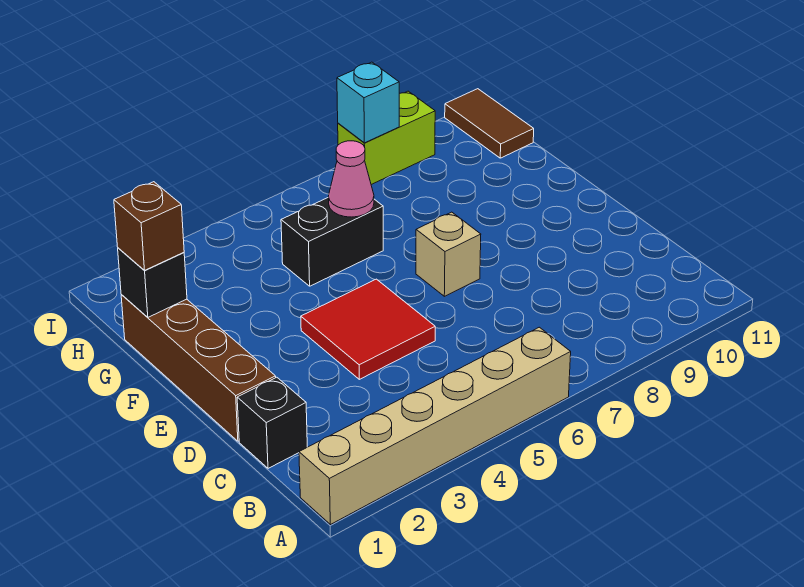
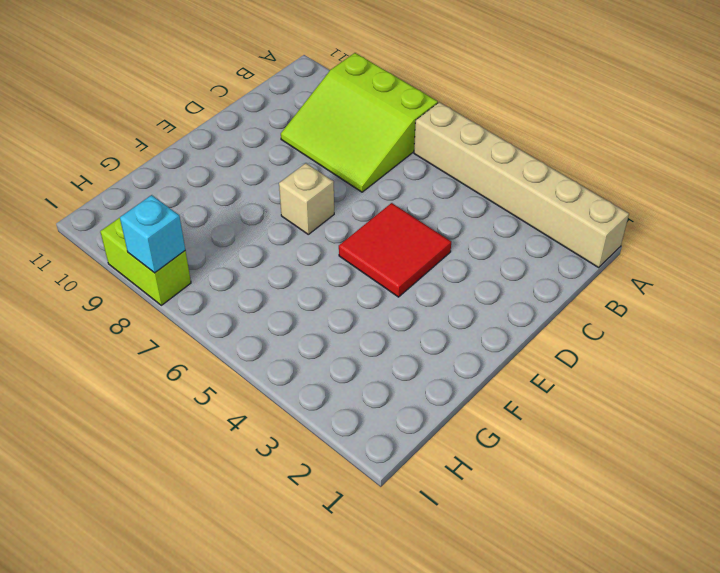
lime 3x3 slope [281,53,438,192] -> none
none -> black 1x1 brick [237,377,307,468]
none -> brown 1x4 brick [121,295,276,441]
none -> black 1x2 brick [281,198,383,286]

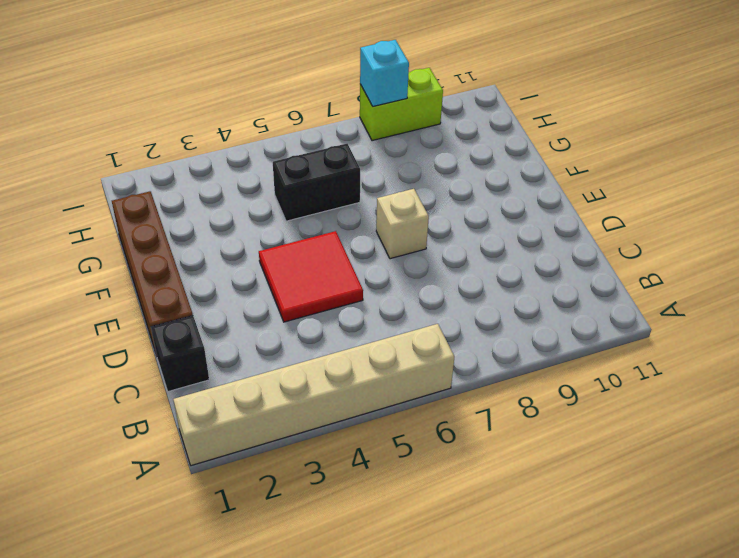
none -> brown 1x2 tile [445,89,534,158]
none -> black 1x1 brick [118,248,187,317]
none -> pink 1x1 cone [328,141,374,217]

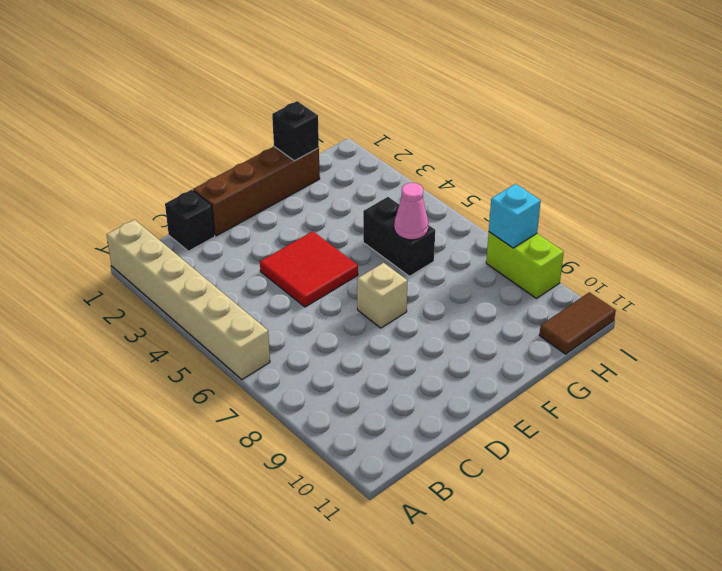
none -> brown 1x1 brick [114,182,184,271]

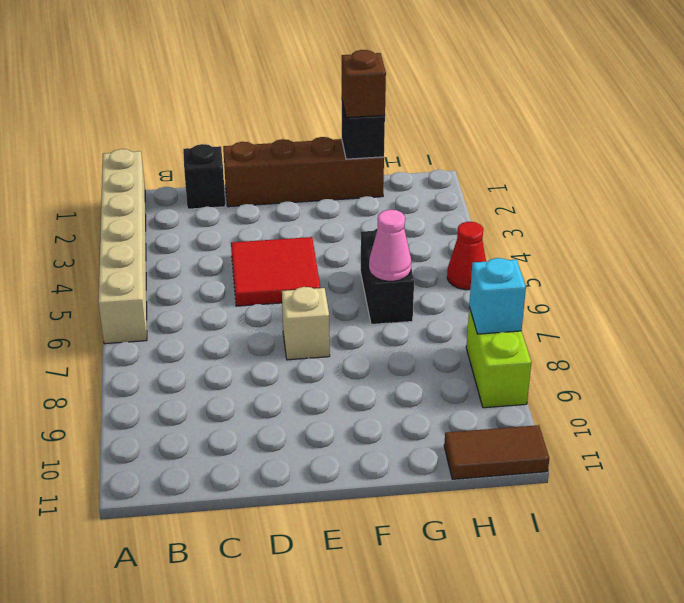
red 1x1 cone [447,222,486,290] -> none

